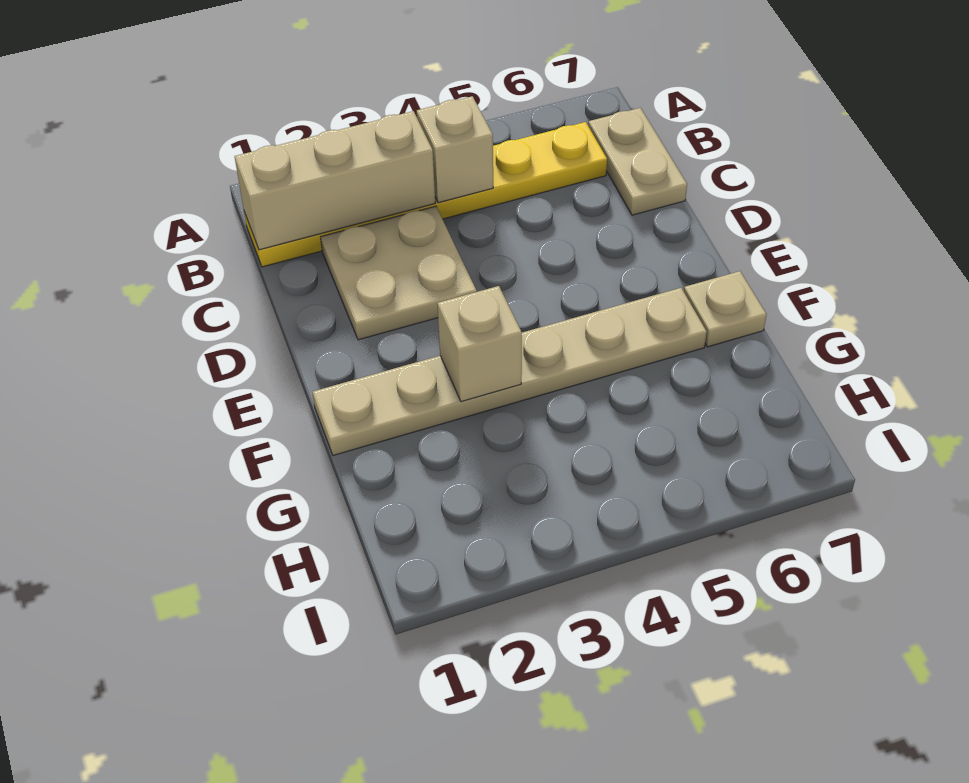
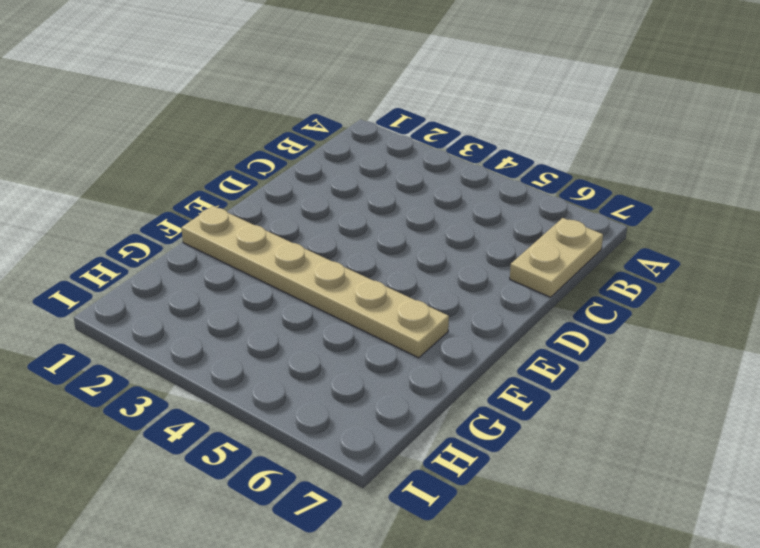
none -> yellow 1x6 plate [244,122,607,267]
none -> tan 2x2 plate [321,206,477,340]

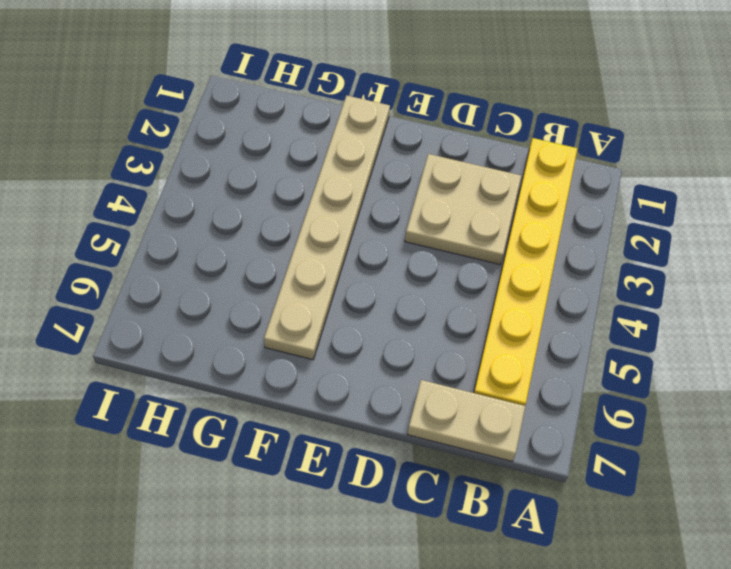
none -> tan 1x1 plate [684,271,766,347]
none -> tan 1x3 brick [235,111,435,250]

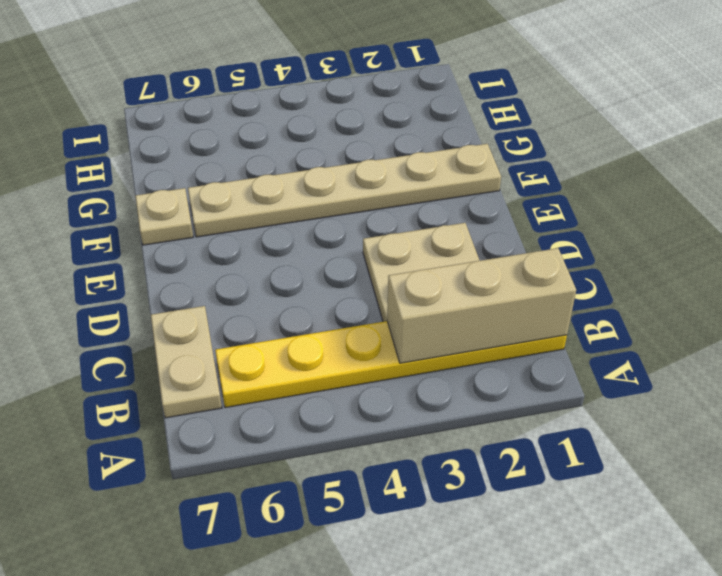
none -> tan 1x1 brick [417,96,493,203]
none -> tan 1x1 brick [437,286,522,402]

